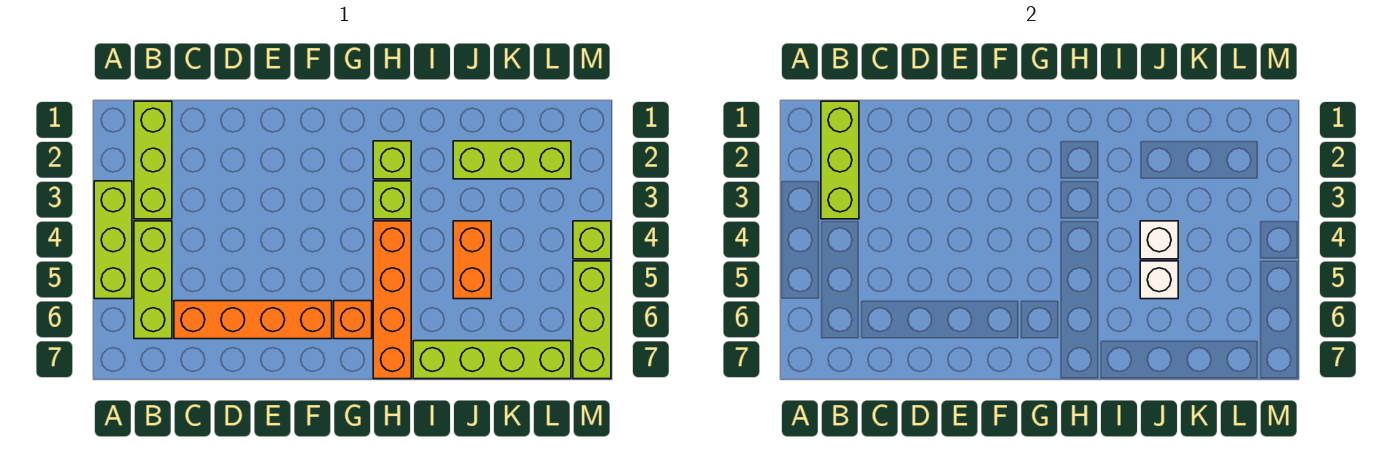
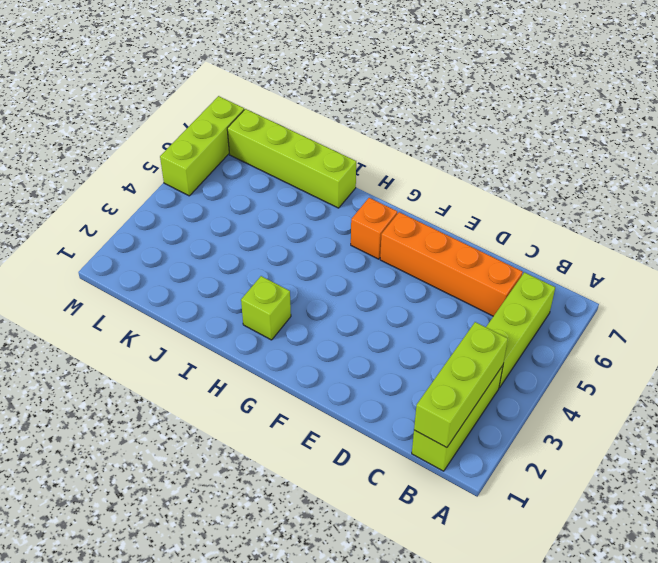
none -> lime 1x3 brick [94,181,132,299]
none -> lime 1x1 brick [373,181,411,219]
none -> orange 1x4 brick [373,221,411,379]

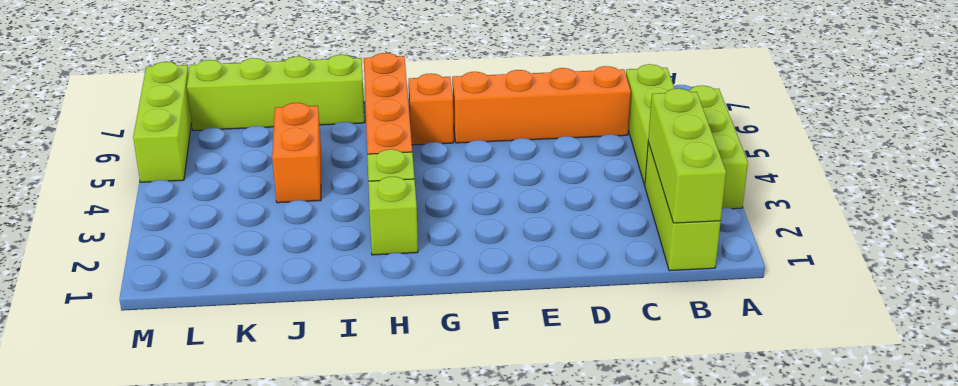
none -> lime 1x3 brick [453,141,571,179]
none -> lime 1x1 brick [573,221,611,259]
none -> white 1x1 brick [1140,221,1178,259]

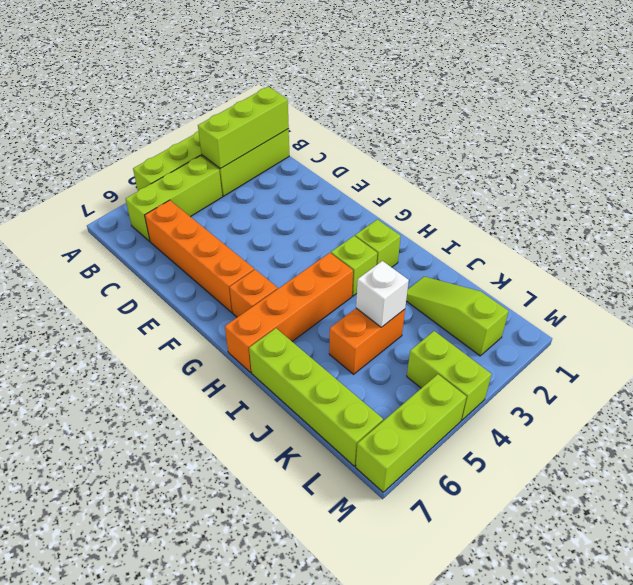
lime 1x3 slope [406,277,509,356] -> lime 1x3 brick [453,141,571,179]
lime 1x2 brick [407,331,491,421] -> lime 1x1 brick [573,221,611,259]
none -> white 1x1 brick [1140,261,1178,299]

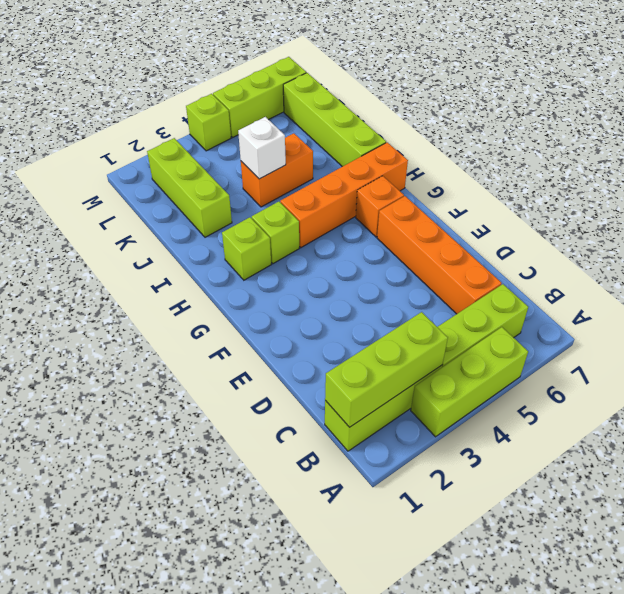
none -> white 1x1 brick [1140,261,1178,299]

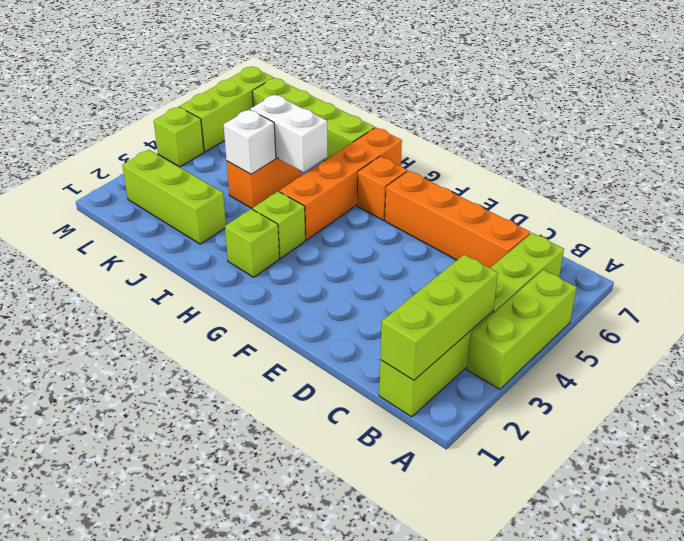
white 1x2 brick [250,95,328,172] -> white 1x1 brick [1140,261,1178,299]

